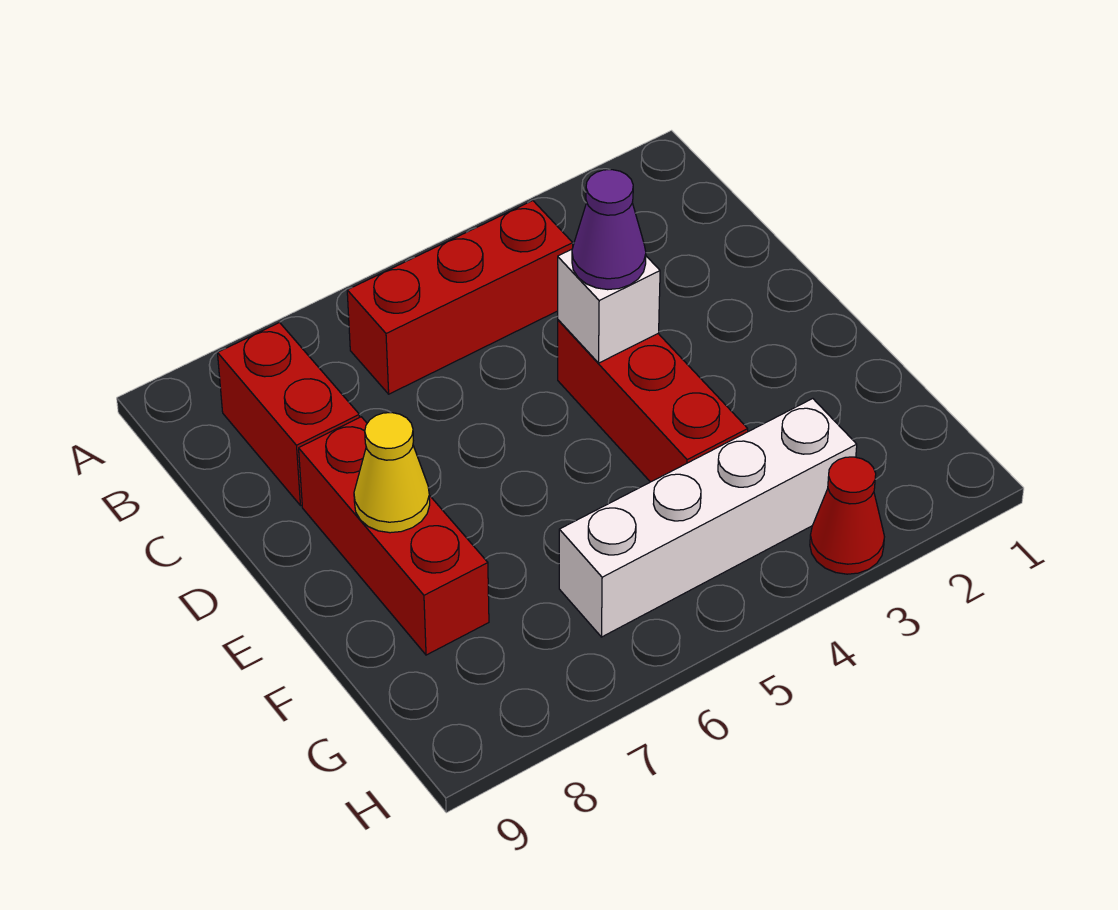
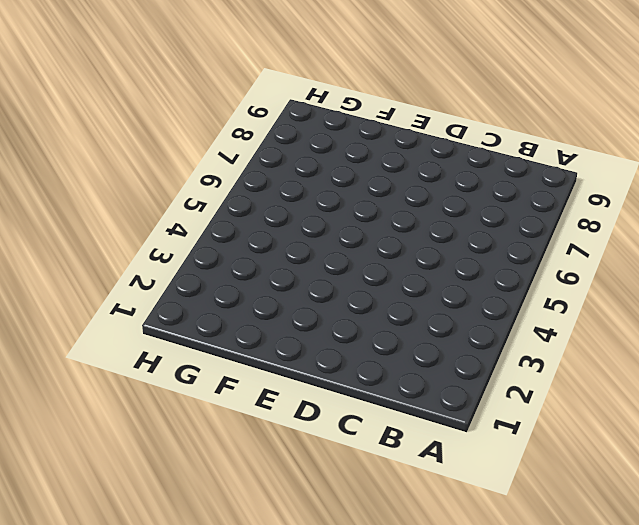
none -> red 1x3 brick [347,201,573,394]
none -> red 1x2 brick [218,322,360,505]

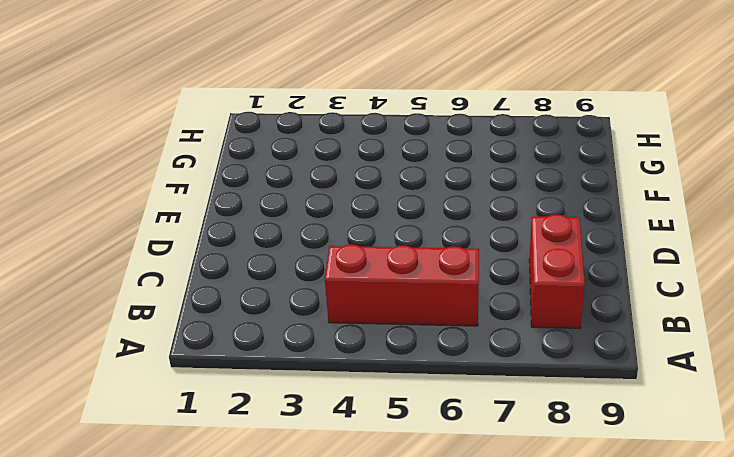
none -> red 1x3 brick [558,320,748,482]
none -> red 1x3 brick [299,417,489,655]

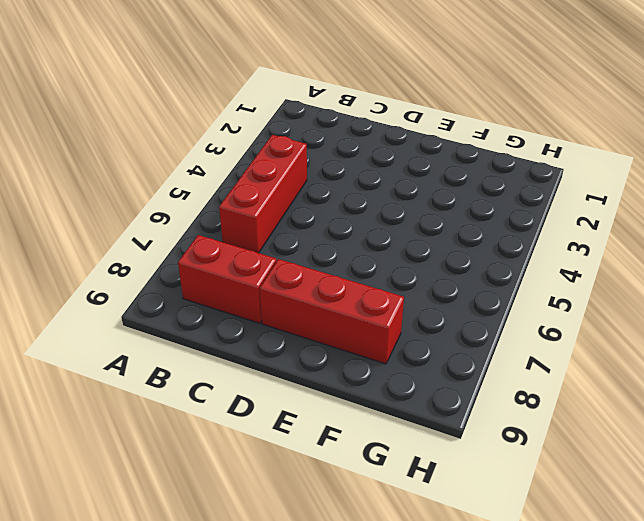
none -> red 1x3 brick [558,320,748,482]
none -> white 1x4 brick [559,399,857,637]

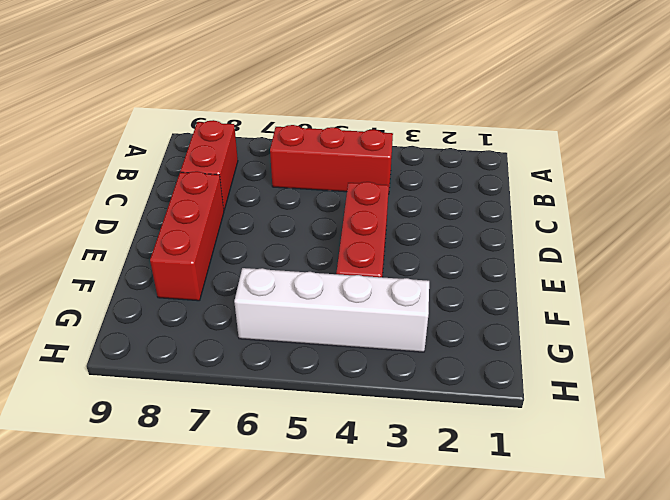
none -> red 1x1 cone [810,457,884,574]
none -> white 1x1 brick [558,249,660,363]

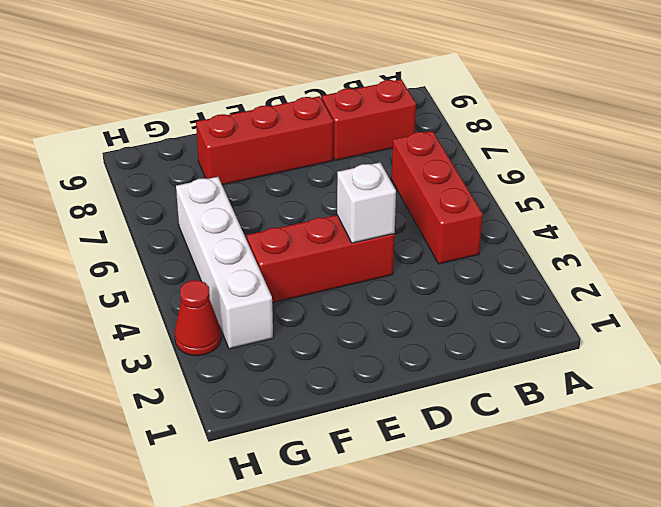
none -> yellow 1x1 cone [354,413,430,533]
none -> purple 1x1 cone [572,170,646,290]

